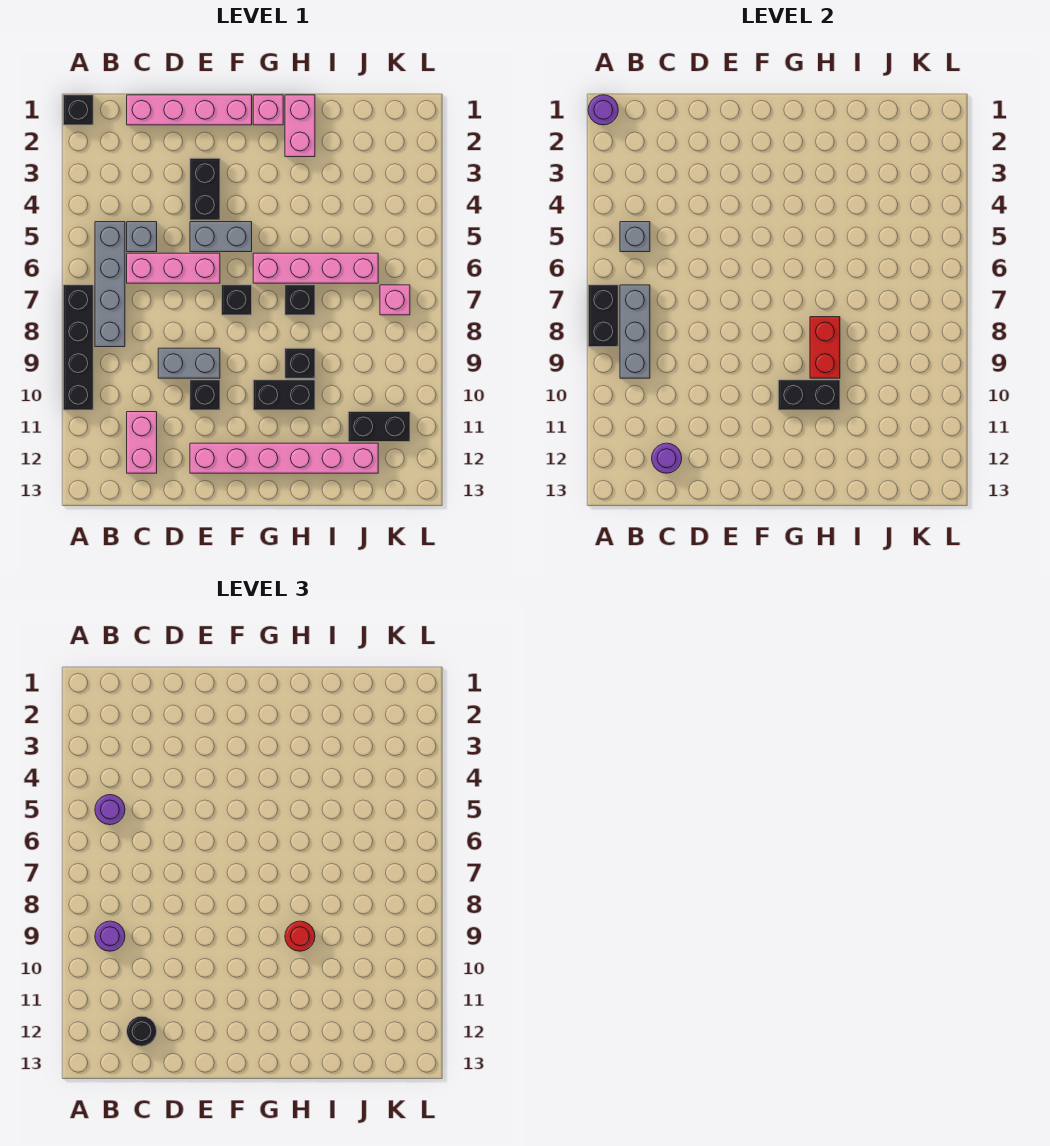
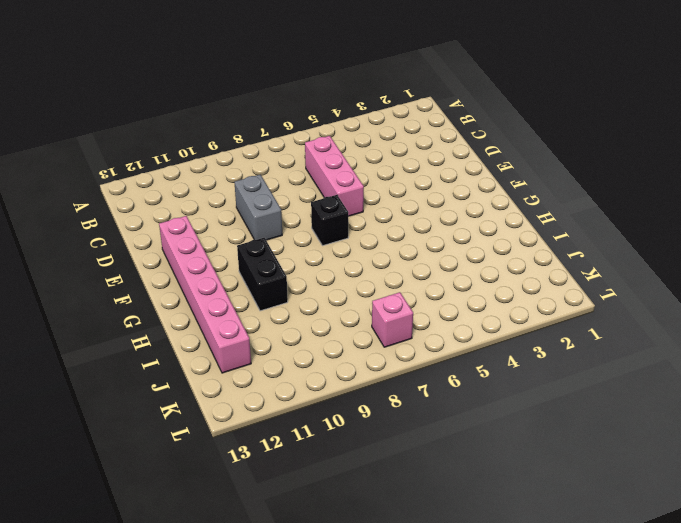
none -> black 1x1 brick [63,95,93,125]
none -> black 1x4 brick [63,285,93,410]
none -> grey 1x4 brick [95,222,125,347]
none -> pink 1x4 brick [127,95,252,125]

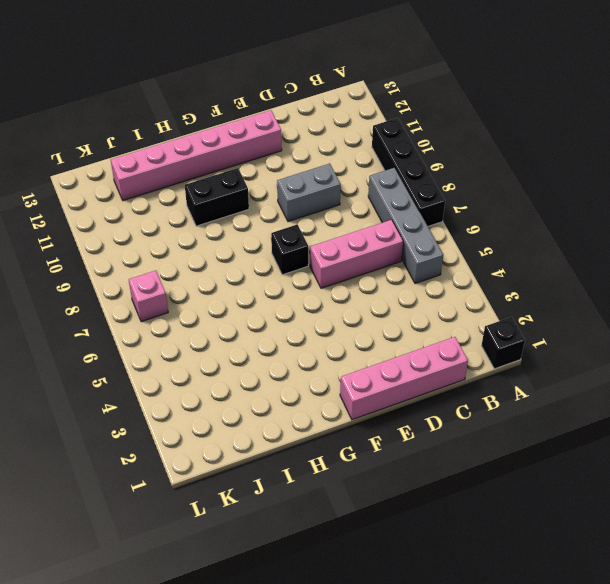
none -> grey 1x1 brick [127,222,157,252]
none -> pink 1x2 brick [127,412,157,473]
none -> black 1x2 brick [190,158,220,220]
none -> grey 1x2 brick [190,222,252,252]

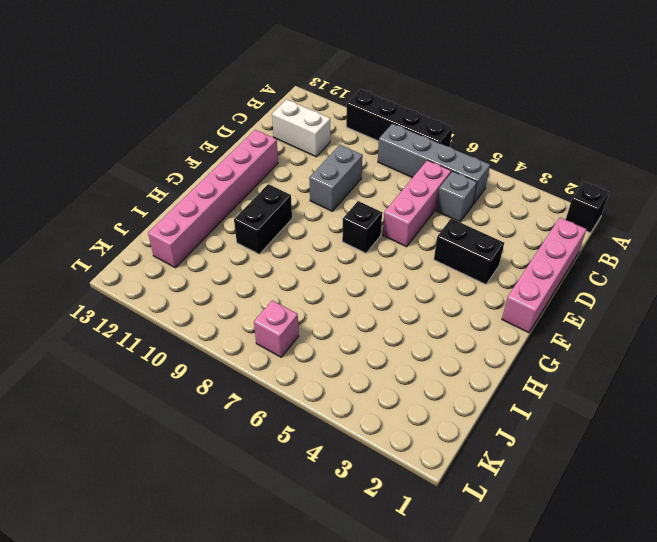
white 1x2 brick [272,99,330,157] -> pink 1x2 brick [127,412,157,473]
none -> grey 1x2 brick [190,222,252,252]
none -> black 1x1 brick [190,380,220,410]
none -> pink 1x1 brick [253,95,283,125]
none -> pink 1x4 brick [253,253,378,283]

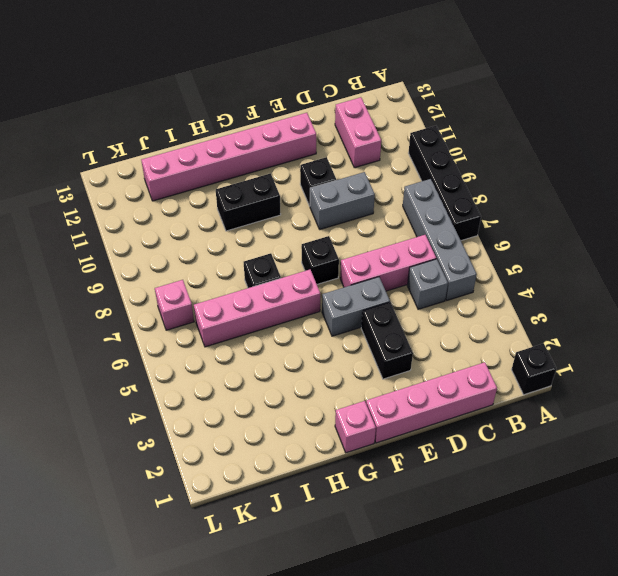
none -> pink 1x2 brick [285,95,315,157]
none -> black 1x1 brick [285,348,315,378]
none -> black 1x2 brick [348,412,410,442]
none -> purple 1x1 round brick [588,95,618,125]

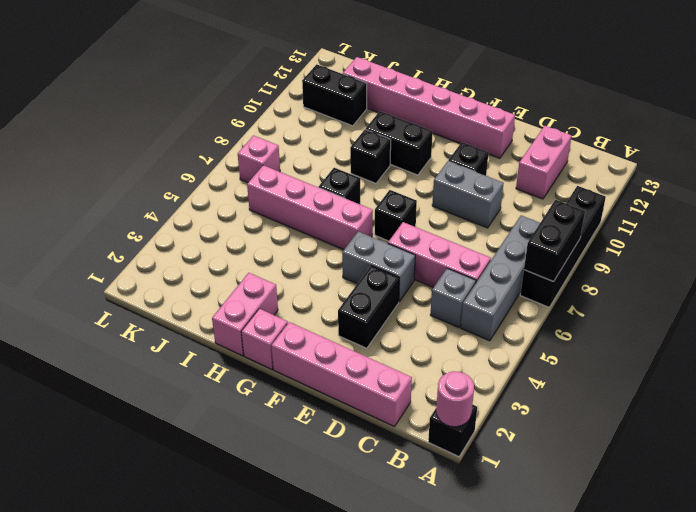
pink 1x1 round brick [436,371,474,427] -> purple 1x1 round brick [588,95,618,125]
none -> grey 1x1 brick [620,222,650,252]
none -> grey 1x3 brick [620,285,650,378]
none -> purple 1x1 round brick [652,443,682,473]
none -> black 1x2 brick [778,380,840,410]

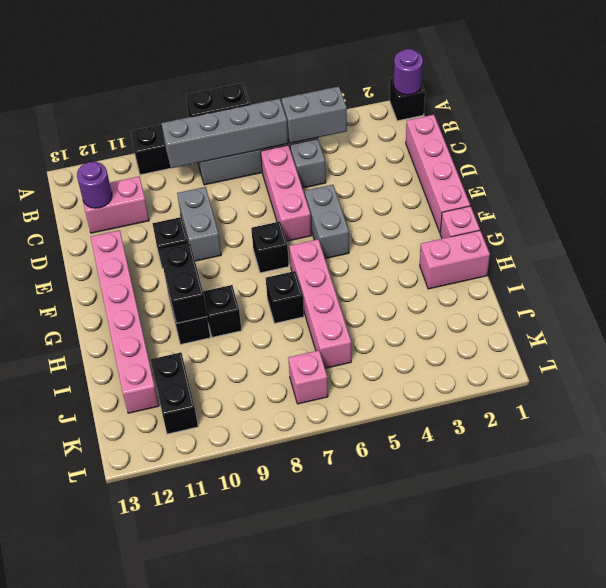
grey 1x2 brick [282,87,347,143] -> grey 1x1 brick [620,222,650,252]
grey 1x4 brick [161,99,288,168] -> grey 1x3 brick [620,285,650,378]
none -> black 1x2 brick [190,158,220,220]
none -> red 1x2 brick [810,317,840,378]
none -> purple 1x1 round brick [95,795,125,825]
none -> purple 1x1 round brick [95,921,125,951]

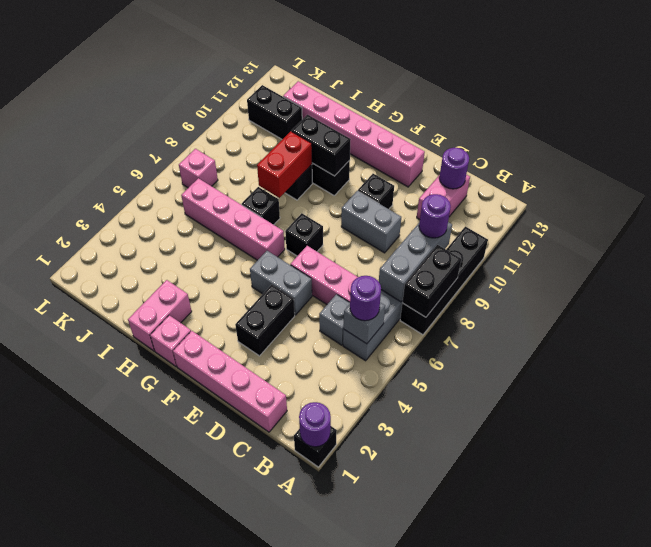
none -> black 1x1 round brick [127,1016,157,1046]
none -> red 1x1 round brick [285,921,315,951]

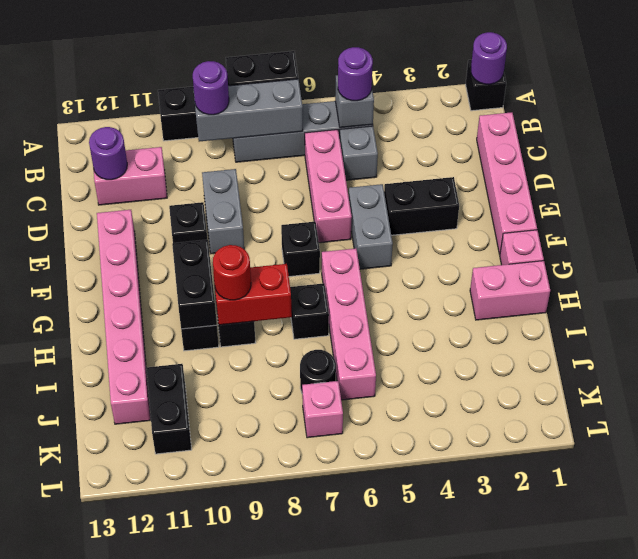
black 1x1 round brick [300,350,336,392] -> black 1x1 round brick moved to [127,1016,157,1046]

